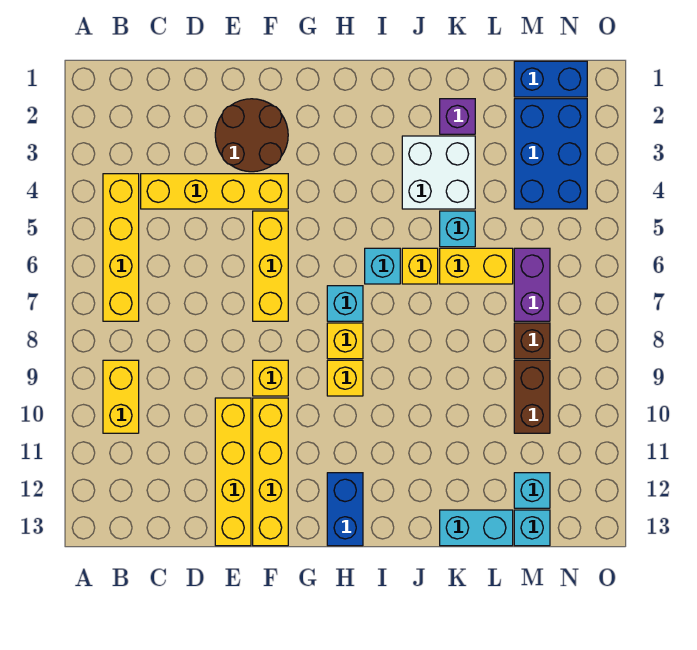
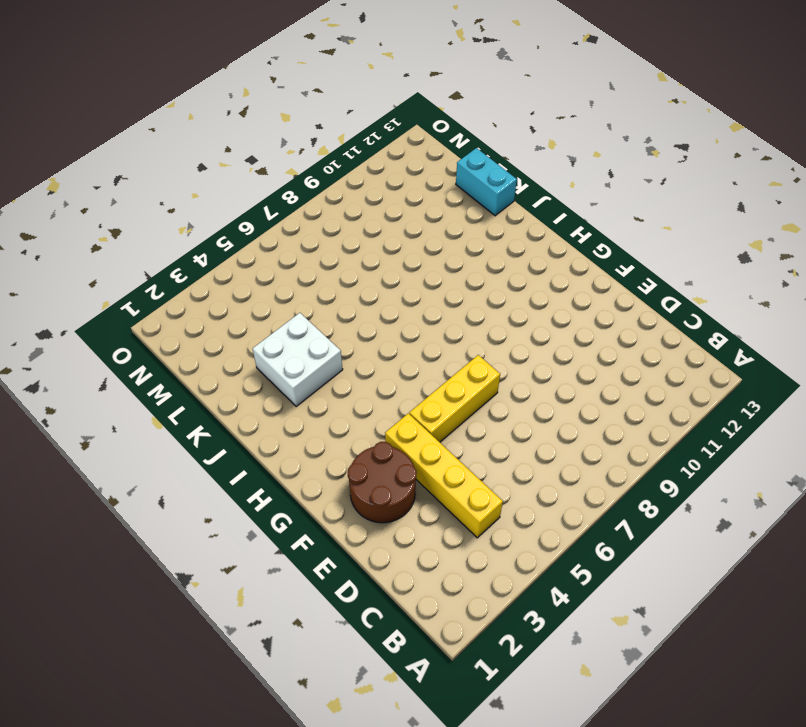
none -> yellow 1x4 brick [103,174,139,321]
none -> yellow 1x2 brick [103,360,139,433]
none -> yellow 1x4 brick [215,398,251,546]

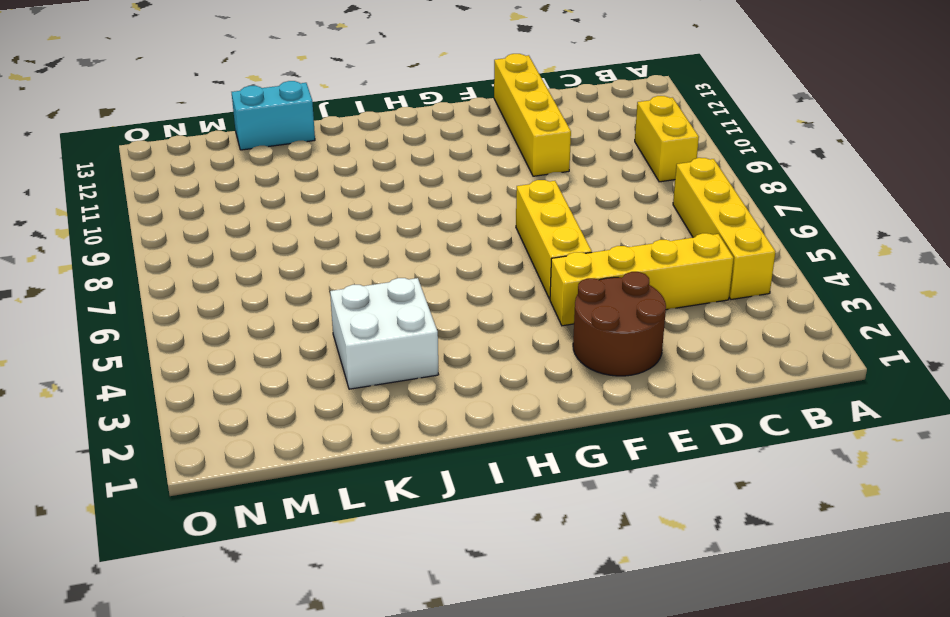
none -> yellow 1x1 brick [253,360,288,396]
none -> yellow 1x4 brick [253,398,288,546]
none -> cyan 1x1 brick [327,286,363,321]

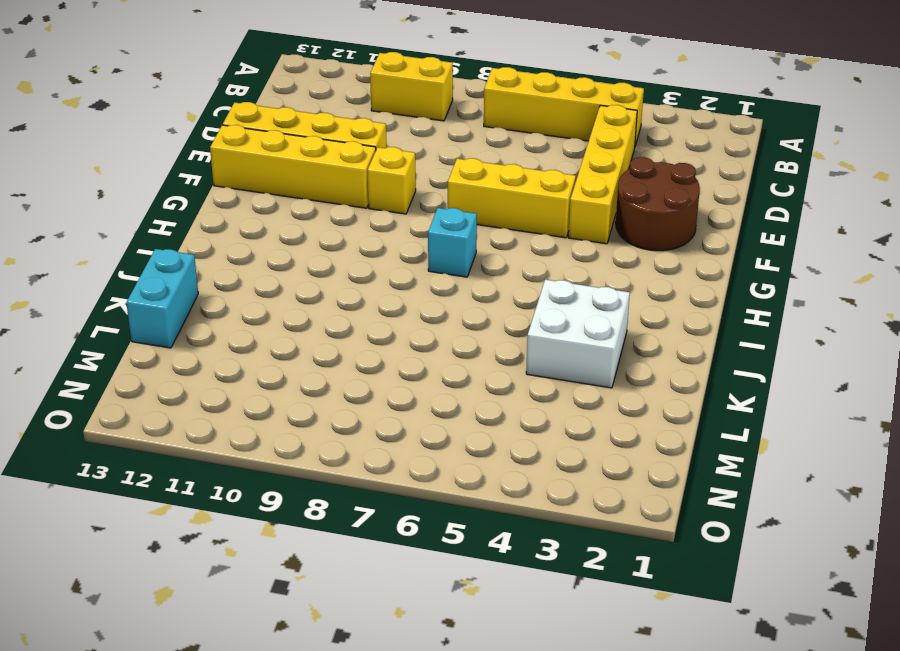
none -> yellow 1x1 brick [327,323,363,359]
none -> yellow 1x1 brick [327,360,363,396]
none -> blue 1x2 brick [327,473,363,546]

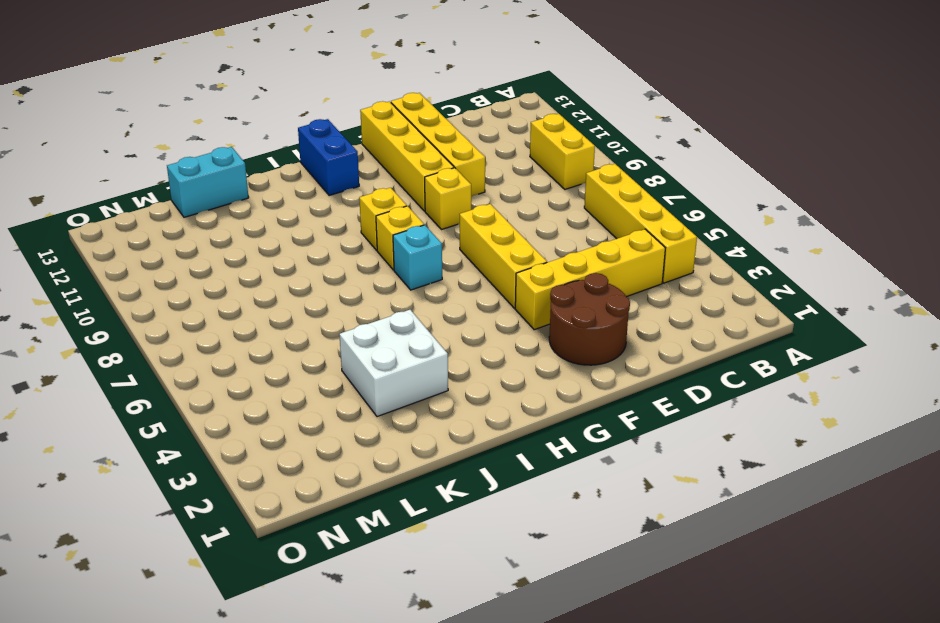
none -> cyan 1x1 brick [365,248,400,284]
none -> yellow 1x1 brick [402,248,438,284]
none -> purple 1x1 brick [440,99,475,134]

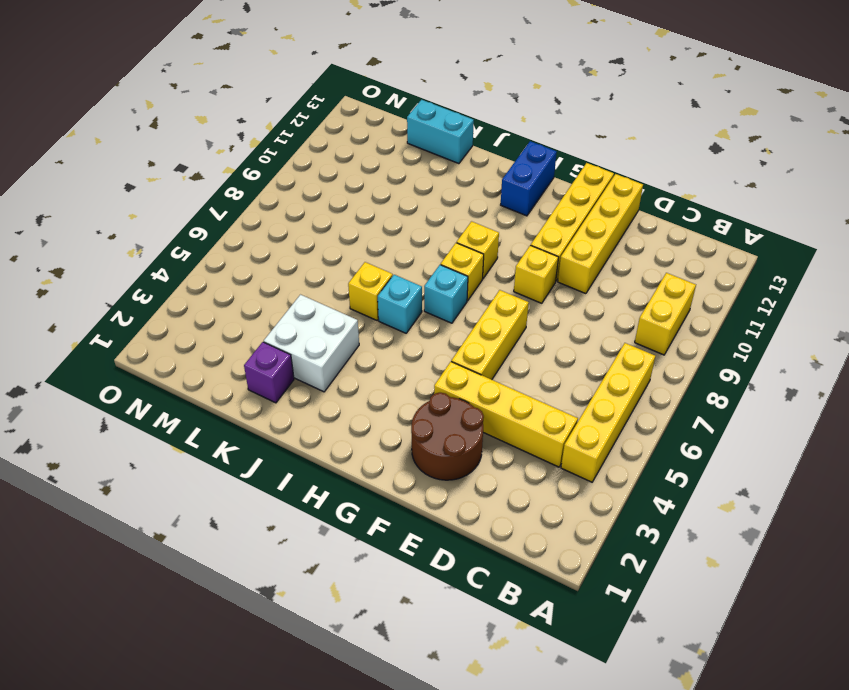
none -> cyan 1x1 brick [440,211,475,247]
none -> yellow 1x2 brick [440,248,513,284]
none -> blue 1x2 brick [514,61,587,97]

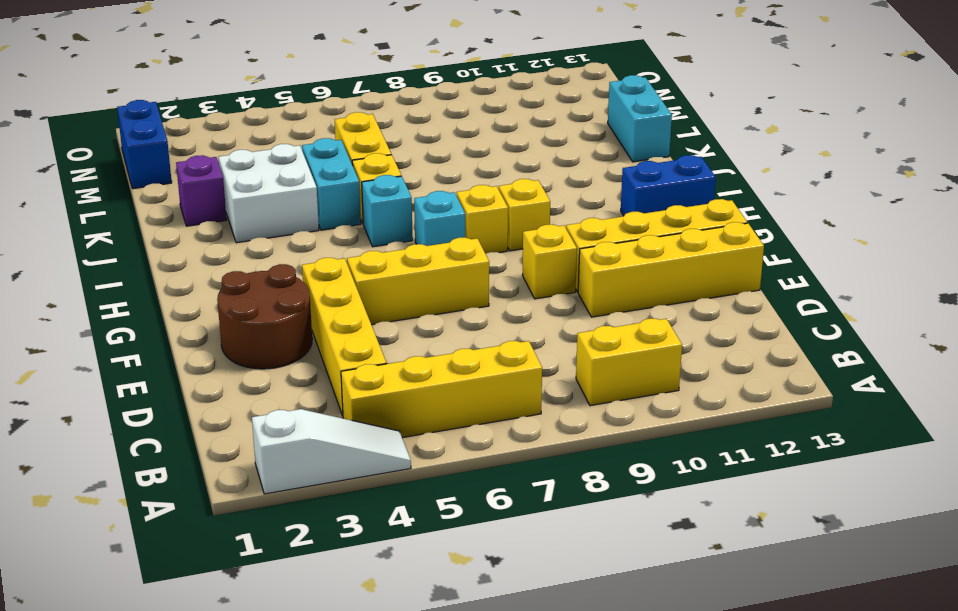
white 1x3 slope [252,409,411,494] -> none
cyan 1x2 brick [302,138,361,230] -> cyan 1x1 brick [440,211,475,247]
none -> blue 2x3 brick [514,99,587,209]
none -> purple 1x2 brick [514,248,550,321]
none -> brown 1x1 brick [514,323,550,359]

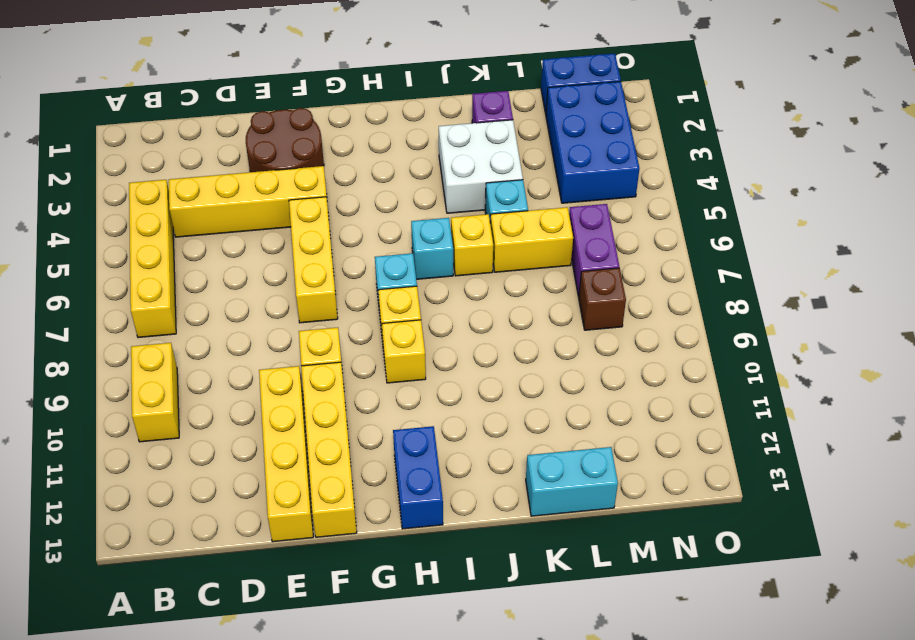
none -> brown 1x2 brick [514,360,550,433]
none -> cyan 1x1 brick [514,473,550,508]
none -> cyan 1x1 brick [514,510,550,546]

